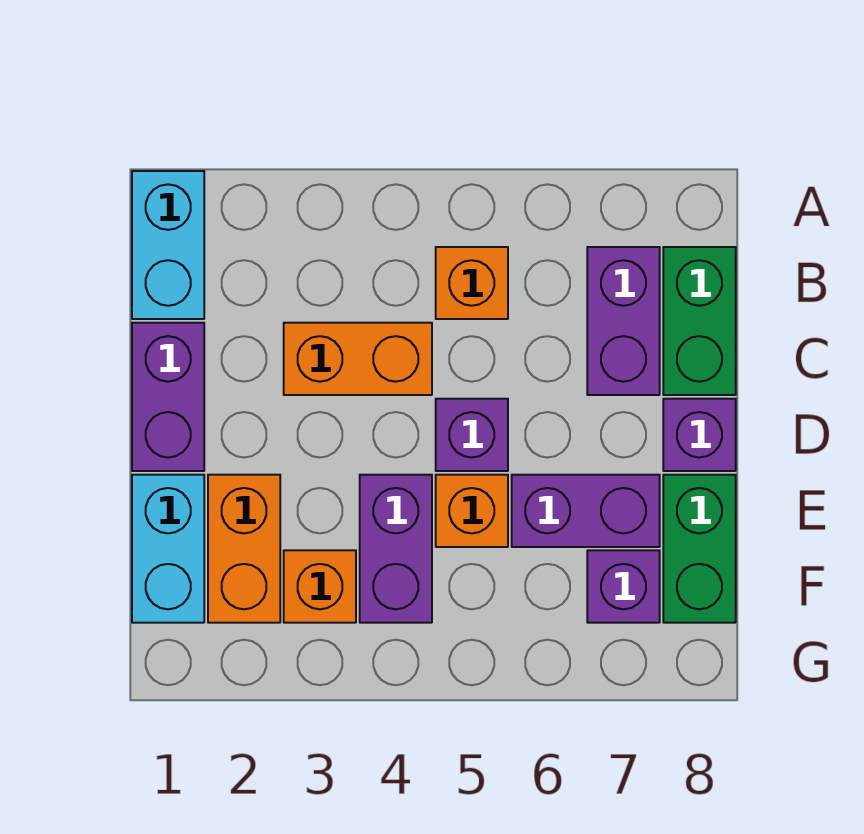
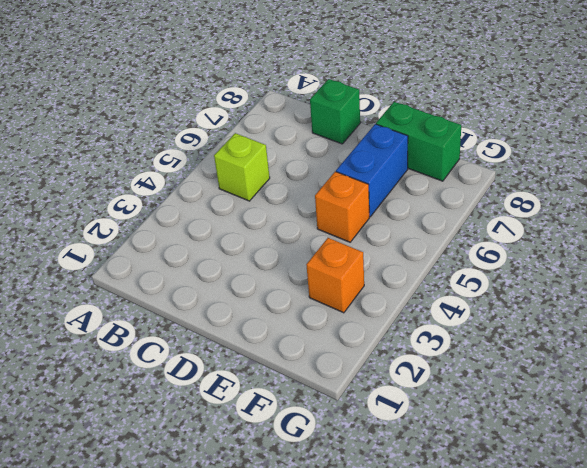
lime 1x1 brick [214,133,270,201] -> orange 1x1 brick [436,247,508,319]
green 1x1 brick [310,79,360,144] -> green 1x2 brick [663,247,736,395]
blue 1x2 brick [336,124,408,217] -> purple 1x2 brick [512,475,660,547]
none -> cyan 1x2 brick [132,171,204,319]
none -> purple 1x2 brick [587,247,660,395]
none -> purple 1x2 brick [132,323,204,471]

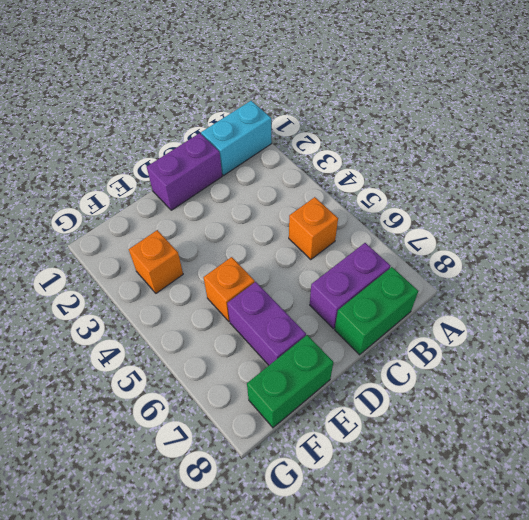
none -> orange 1x2 brick [284,323,432,395]
none -> purple 1x1 brick [436,399,508,471]
none -> purple 1x1 brick [663,399,736,471]

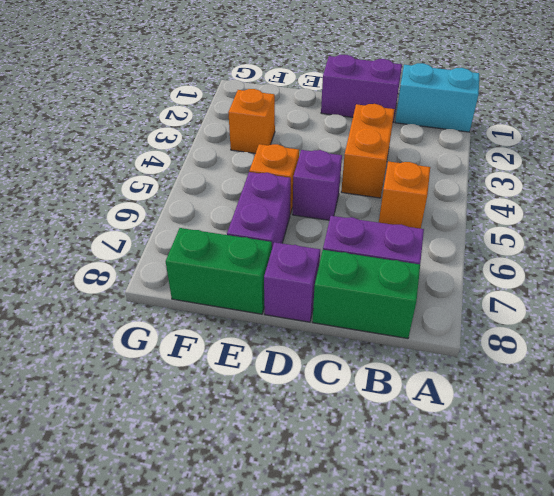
none -> cyan 1x2 brick [132,475,204,623]
none -> orange 1x2 brick [208,475,280,623]
none -> purple 1x2 brick [360,475,432,623]

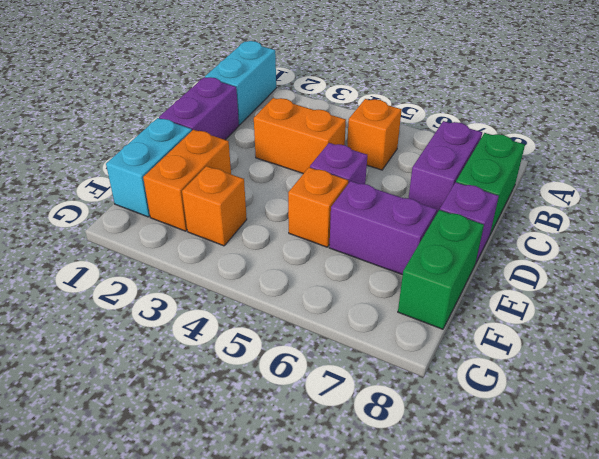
none -> purple 1x2 brick [360,475,432,623]
none -> purple 1x1 brick [587,550,660,623]

